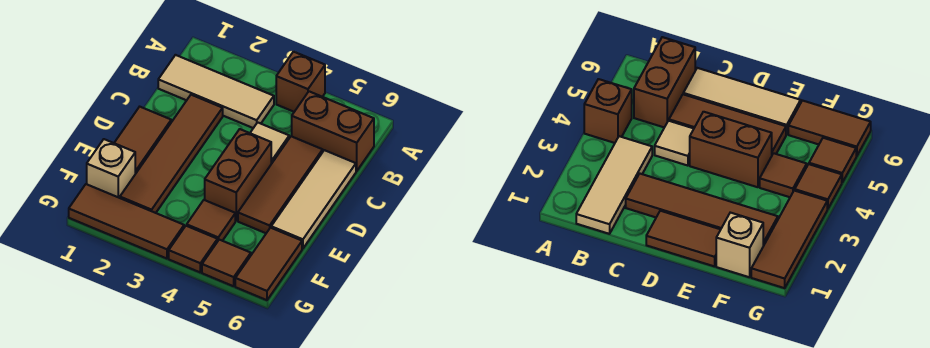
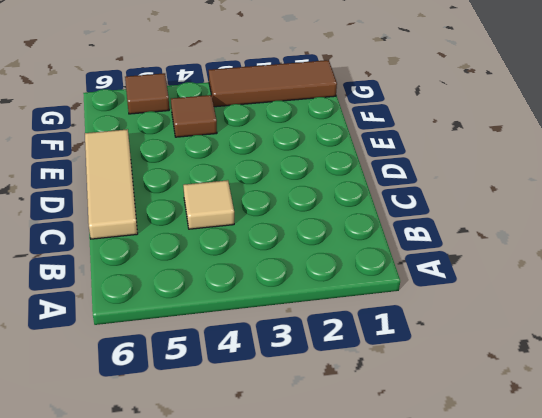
none -> brown 1x1 brick [276,52,325,112]
none -> tan 1x3 tile [158,55,274,128]
none -> brown 1x2 brick [292,91,374,171]

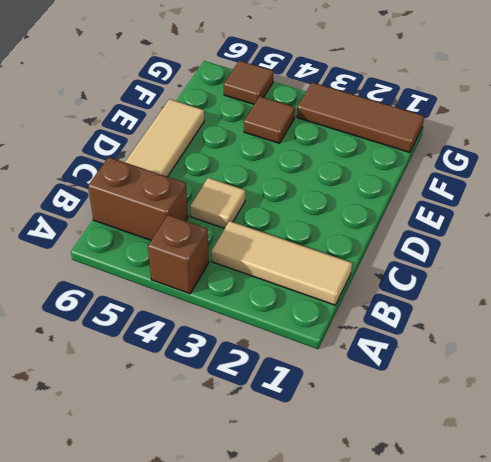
none -> brown 1x4 tile [120,95,223,213]
none -> brown 1x3 tile [238,136,323,233]
none -> brown 1x2 tile [114,107,171,174]

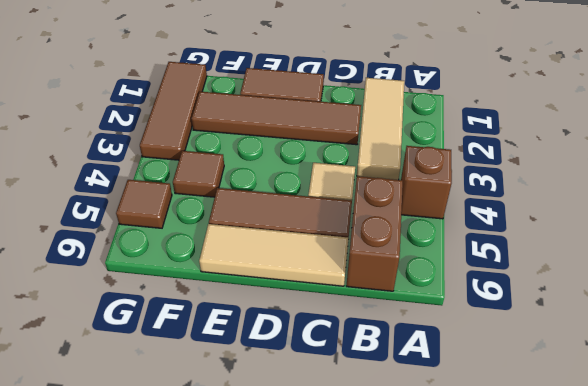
none -> brown 1x2 brick [205,129,271,221]
none -> tan 1x1 brick [87,139,135,198]
none -> brown 1x2 tile [235,228,302,300]

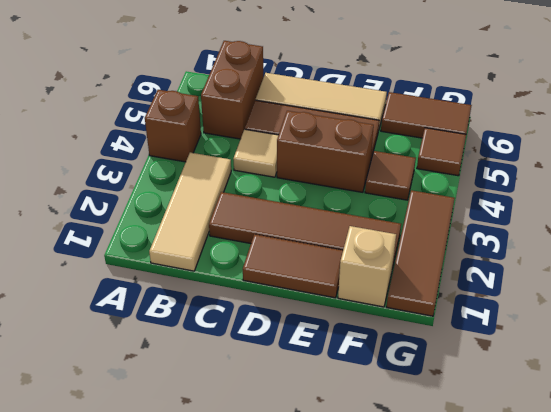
none -> brown 1x1 tile [169,226,218,272]

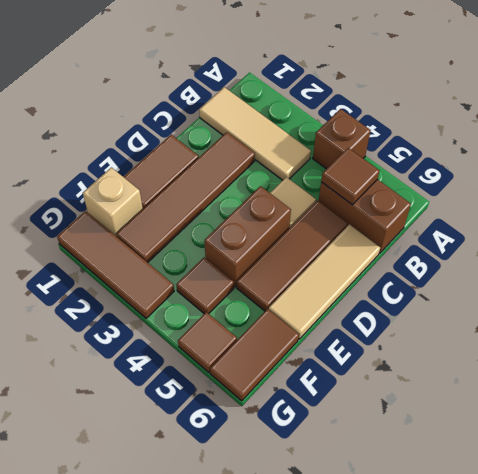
brown 1x1 tile [321,148,380,205] -> brown 1x1 tile moved to [169,226,218,272]

